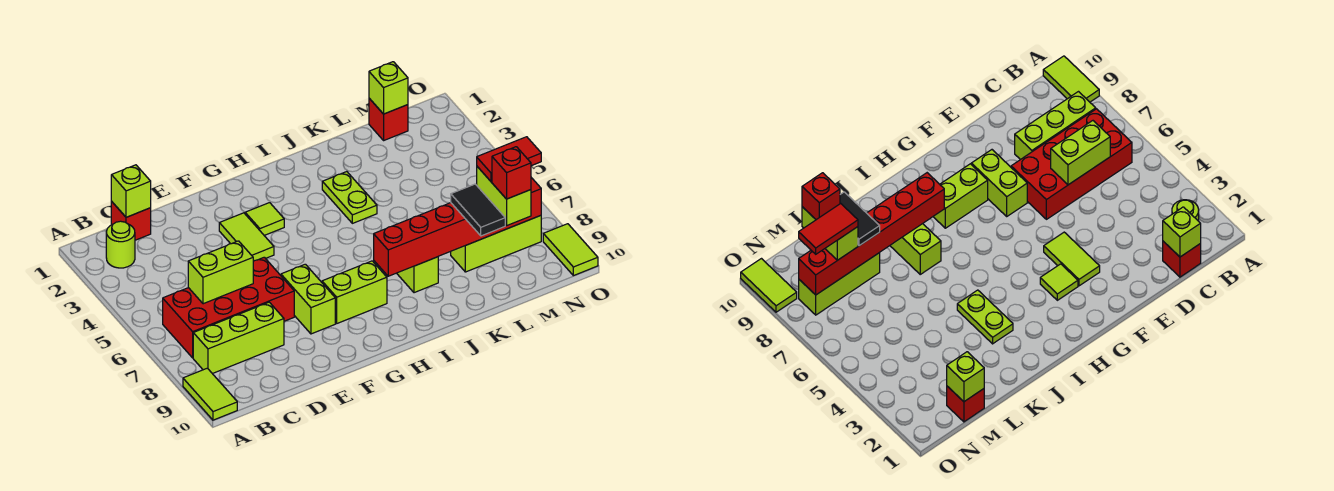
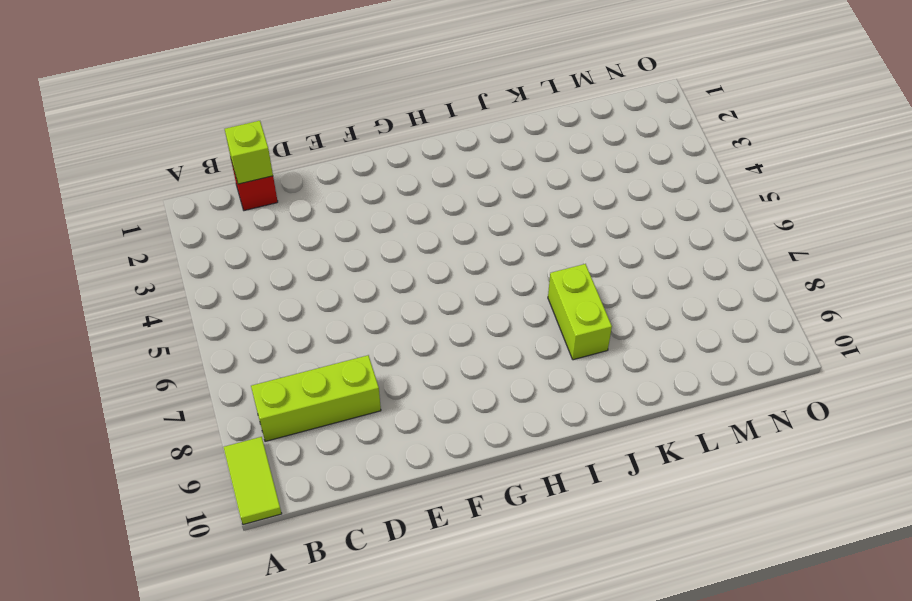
none -> lime 1x1 round brick [106,221,135,268]
none -> red 2x4 brick [163,257,294,358]
none -> lime 1x2 tile [219,213,274,261]

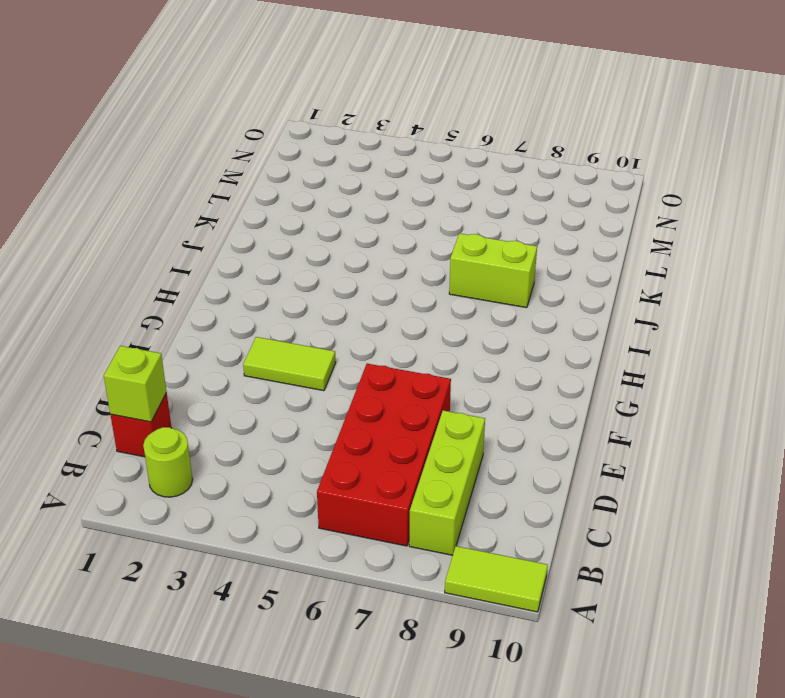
none -> lime 1x2 brick [281,264,335,334]
none -> lime 1x1 tile [245,203,284,235]
none -> lime 1x2 brick [322,261,387,323]

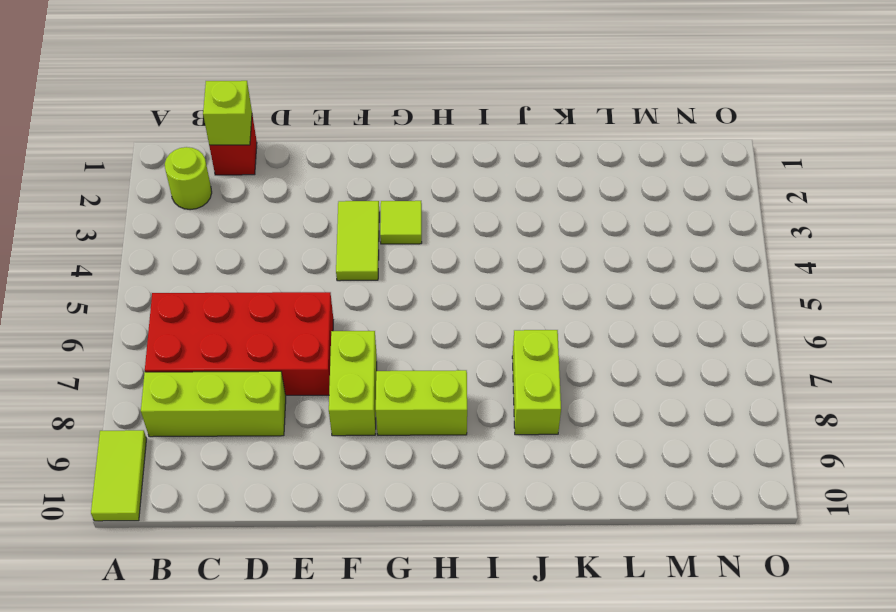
none -> lime 1x2 plate [322,172,377,223]
none -> lime 1x3 brick [451,216,541,272]
none -> red 1x1 brick [369,98,408,140]

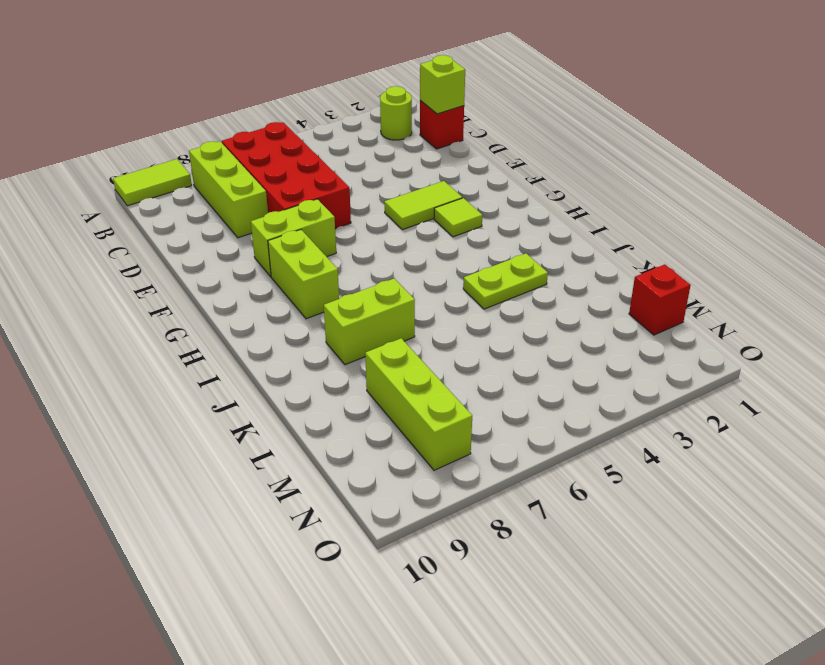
none -> lime 1x2 tile [543,224,598,276]
none -> lime 1x2 brick [188,241,253,304]
none -> red 1x6 brick [374,178,541,276]

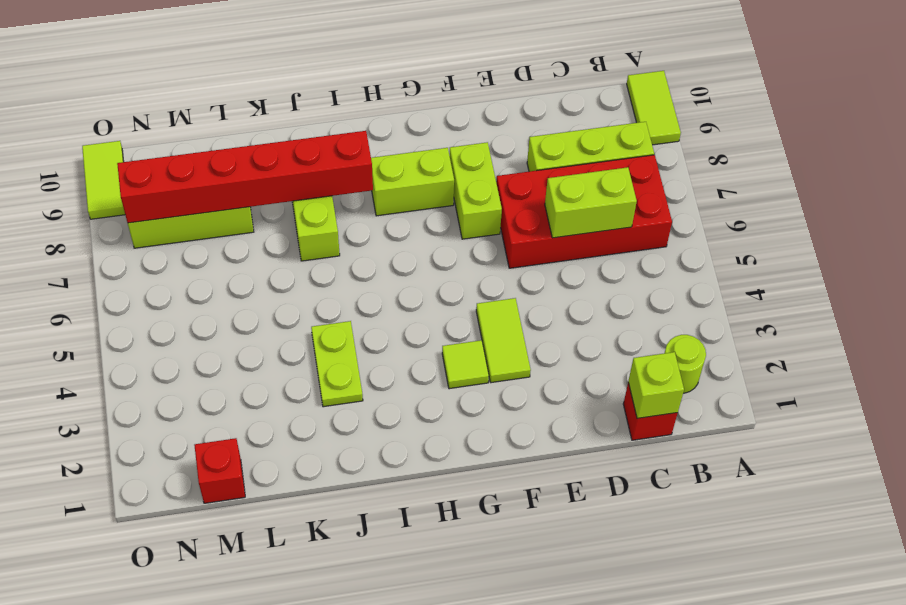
none -> lime 1x1 brick [369,62,408,114]
none -> black 1x2 tile [451,184,505,236]
none -> lime 1x2 brick [477,167,531,225]

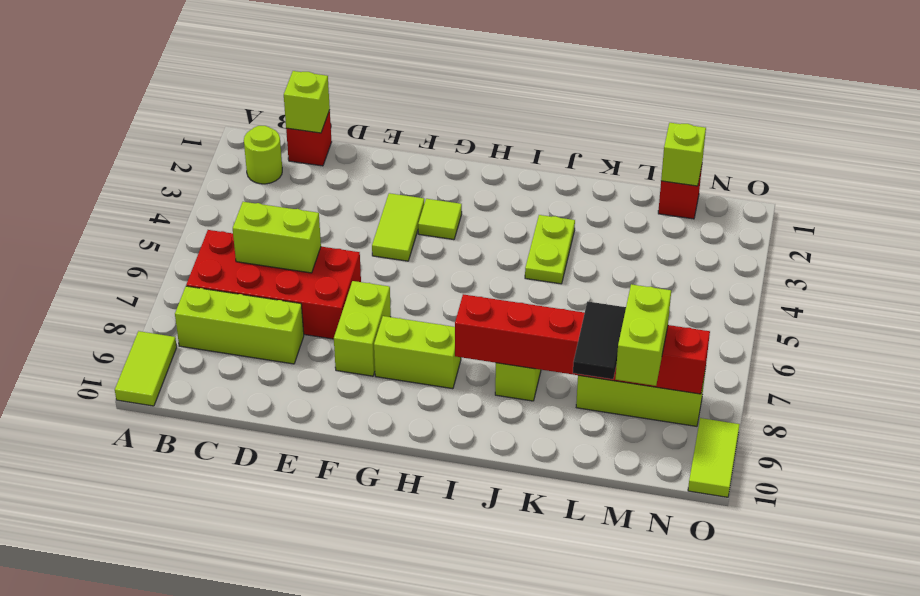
none -> red 1x2 tile [477,137,541,182]
none -> red 1x1 brick [492,147,531,199]

